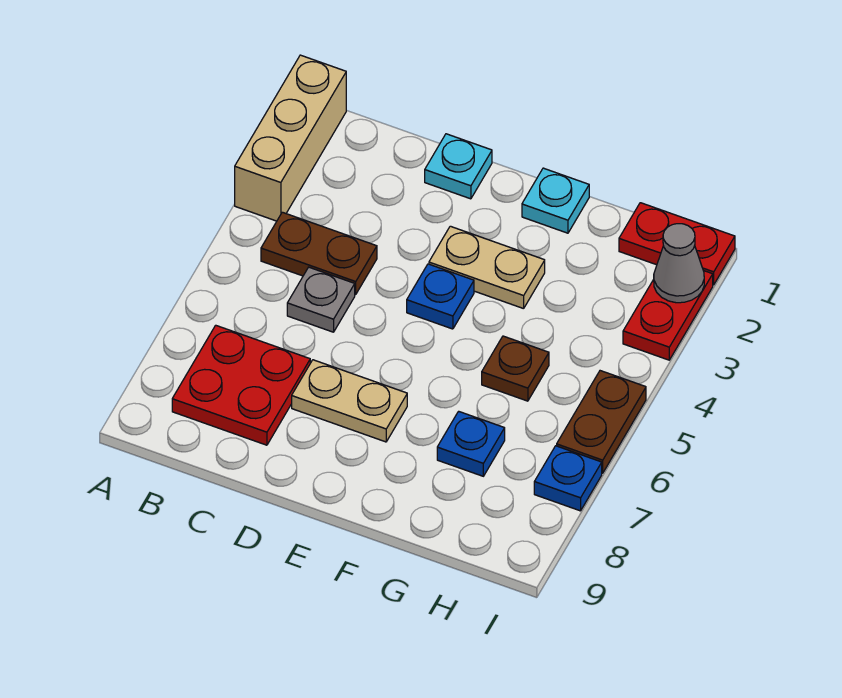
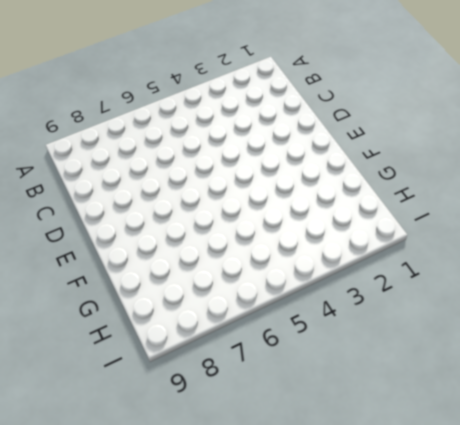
none -> tan 1x3 brick [235,55,346,221]
none -> brown 1x2 plate [261,212,377,295]
none -> red 2x2 plate [172,325,310,445]

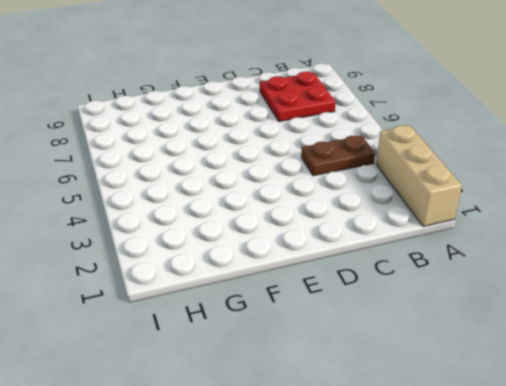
none -> grey 1x1 plate [287,267,355,332]
none -> cyan 1x1 plate [425,134,492,199]
none -> tan 1x2 plate [292,360,407,442]

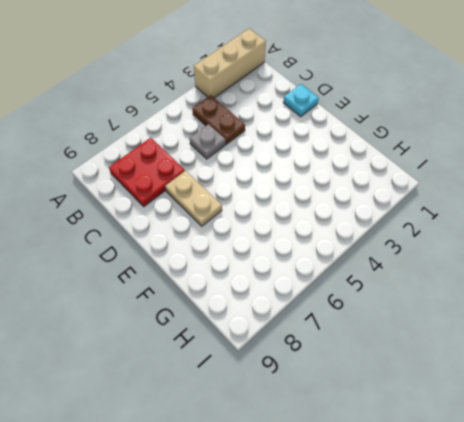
none -> tan 1x2 plate [429,226,545,309]
none -> blue 1x1 plate [407,264,474,329]
none -> cyan 1x1 plate [522,168,589,233]

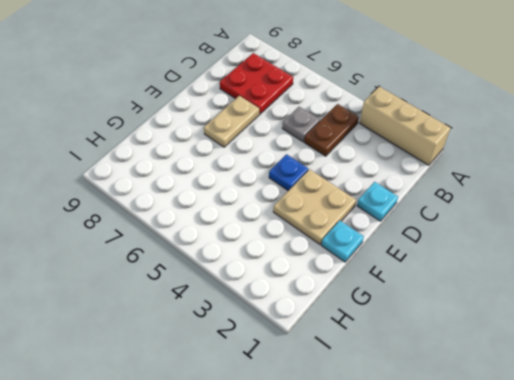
tan 2x2 plate [273,169,356,244] -> tan 1x2 plate [429,226,545,309]
none -> brown 1x1 plate [482,336,549,401]
none -> blue 1x1 plate [437,411,505,476]
none -> red 1x2 plate [619,203,735,285]

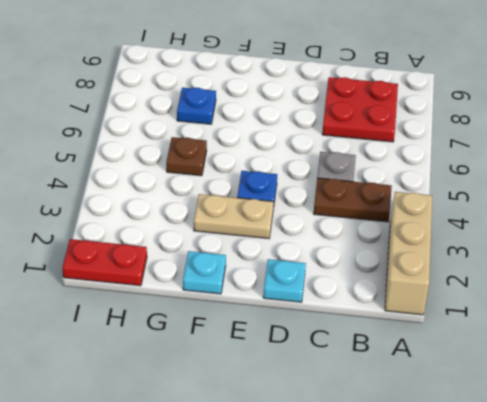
none -> tan 1x2 plate [292,360,407,442]
none -> red 1x2 plate [623,270,713,360]
none -> brown 1x2 plate [557,371,646,473]

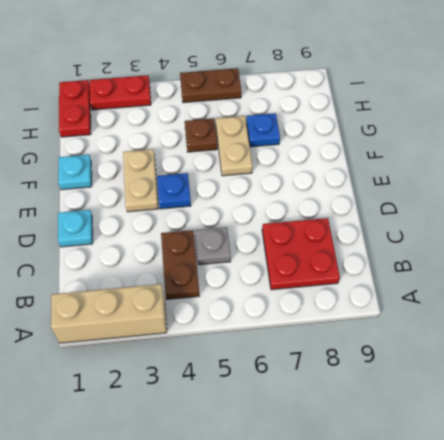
tan 1x2 plate [216,116,253,176] -> tan 1x2 plate moved to [292,360,407,442]
none -> blue 1x1 plate [534,446,602,511]
none -> grey 1x1 cone [654,224,704,303]

